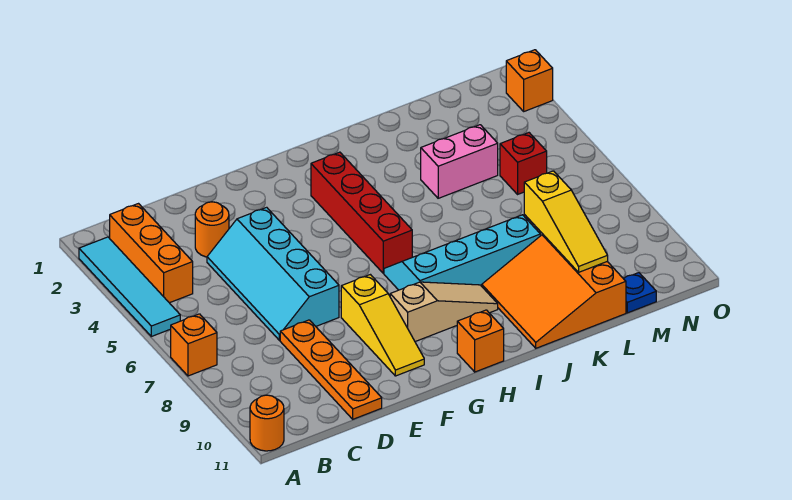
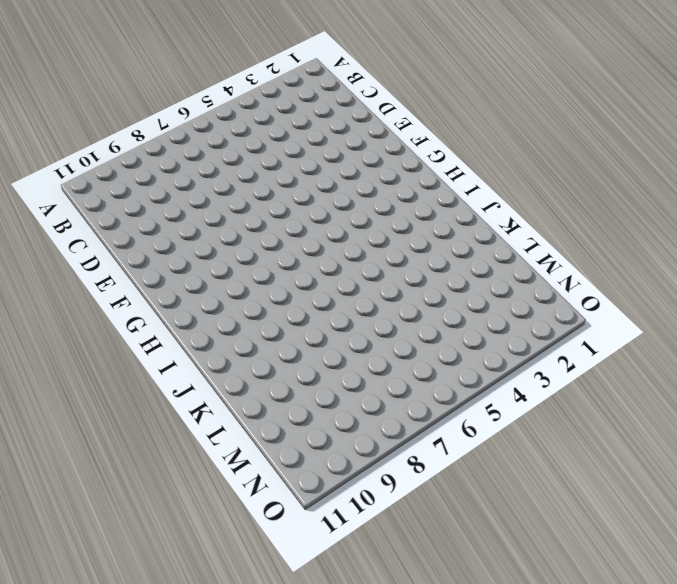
none -> cyan 1x4 tile [79,237,180,336]
none -> orange 1x1 brick [171,314,217,376]
none -> orange 1x1 round brick [250,395,284,451]

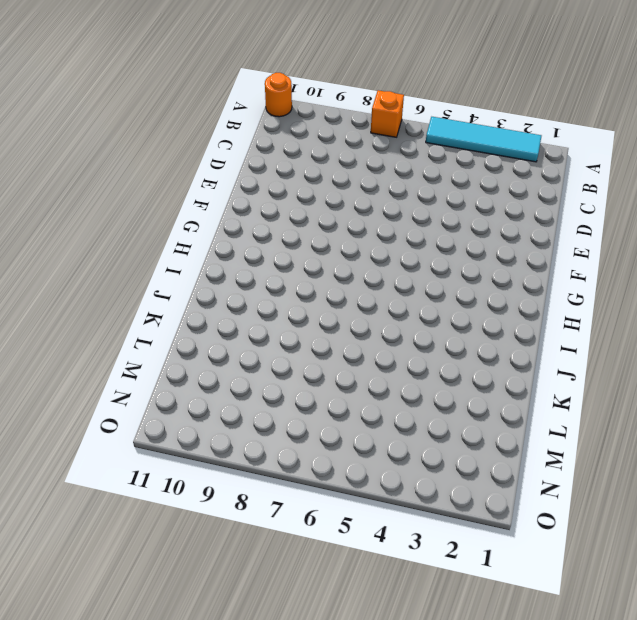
none -> orange 1x3 brick [110,204,193,303]
none -> orange 1x1 round brick [195,202,229,257]
none -> cyan 2x4 slope [207,207,339,341]

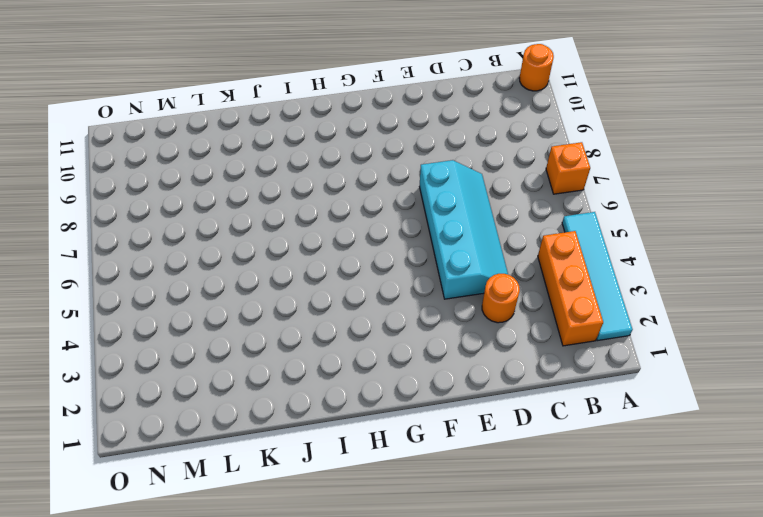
none -> orange 1x4 plate [280,320,382,419]
none -> yellow 1x3 slope [341,275,424,376]
none -> tan 1x3 slope [390,282,498,342]

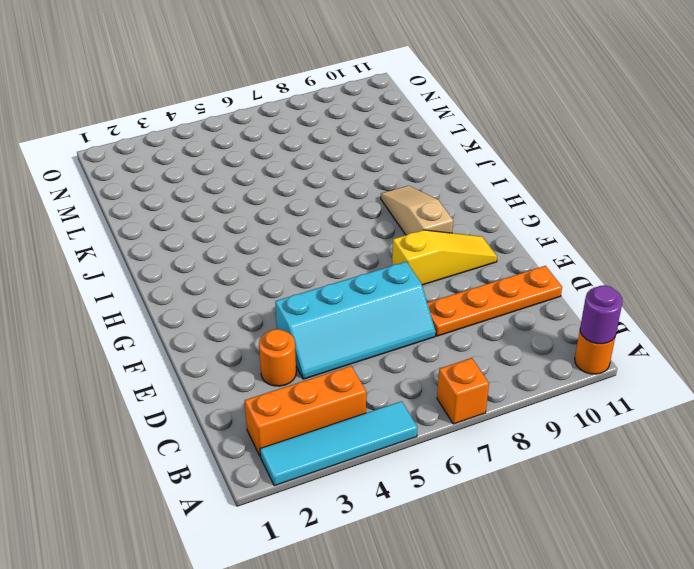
purple 1x1 round brick [580,285,623,344] -> none
none -> red 1x4 brick [311,152,412,273]
none -> cyan 2x4 slope [384,215,540,290]
none -> orange 1x1 brick [457,310,504,372]

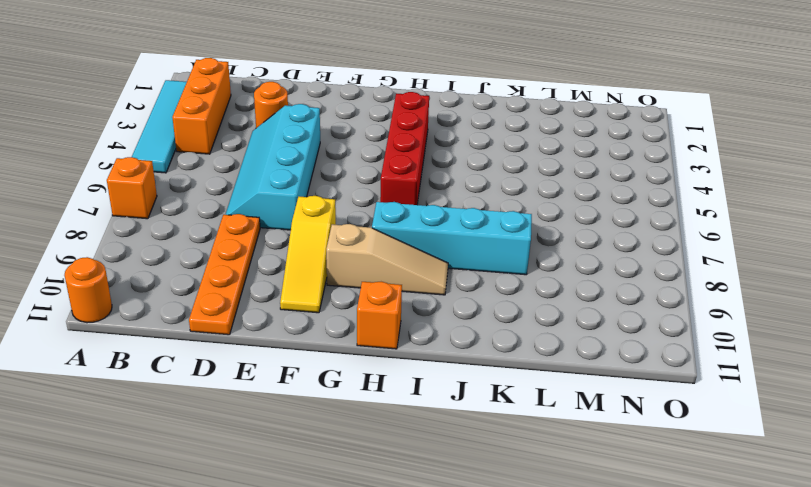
none -> orange 3x3 slope [482,235,626,348]
none -> pink 1x2 brick [421,125,498,198]
none -> red 1x1 brick [500,133,547,194]

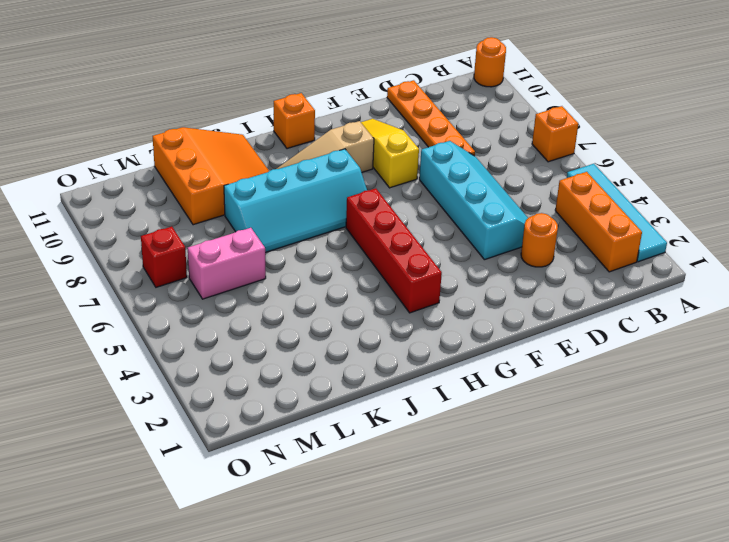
pink 1x2 brick [188,228,266,299] -> pink 1x2 brick moved to [421,125,498,198]
red 1x1 brick [141,227,187,287] -> red 1x1 brick moved to [500,133,547,194]
none -> blue 1x1 plate [624,273,656,313]
none -> orange 1x1 brick [506,50,553,111]
none -> yellow 1x3 slope [524,171,608,272]

